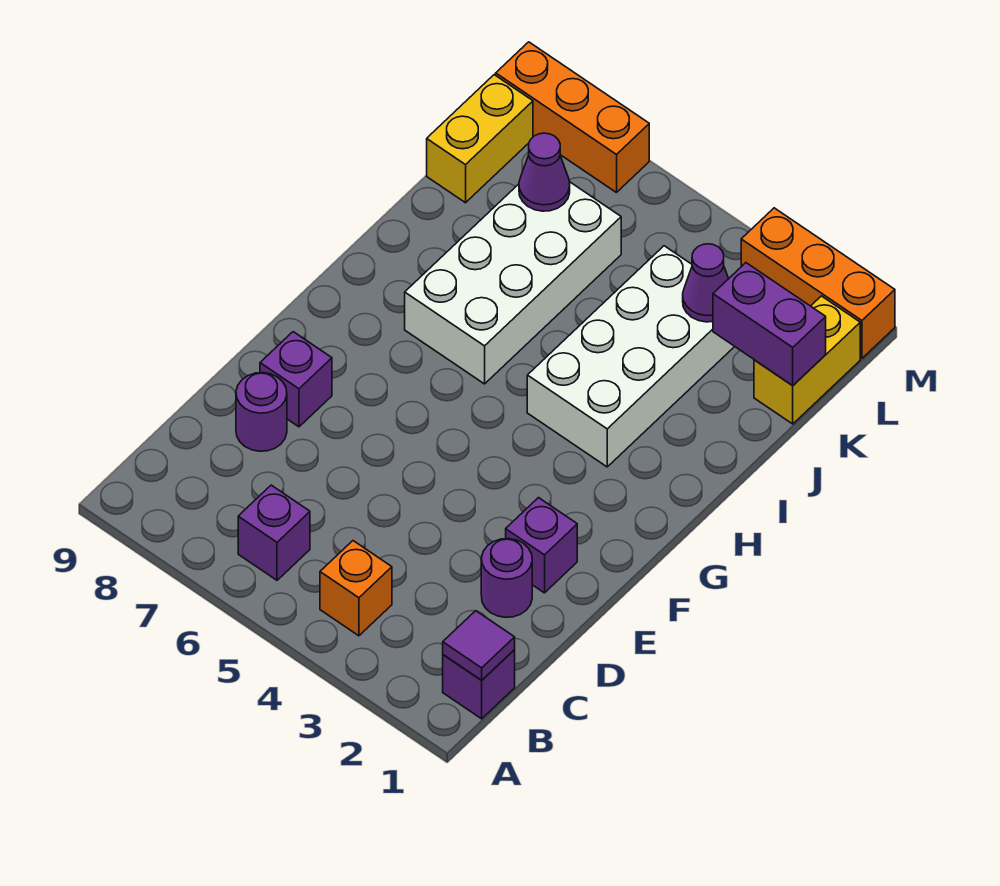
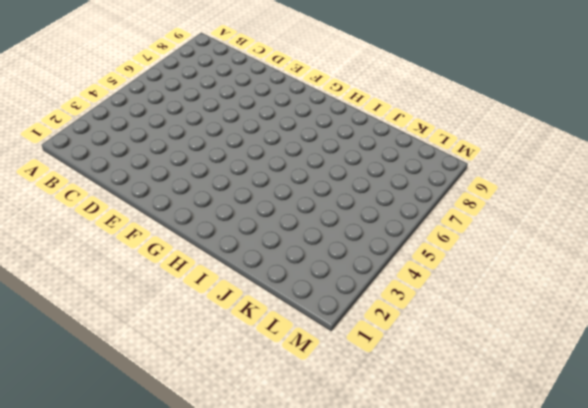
none -> purple 1x1 brick [443,650,515,719]
none -> orange 1x1 brick [320,541,392,636]
none -> purple 1x1 brick [238,485,310,580]

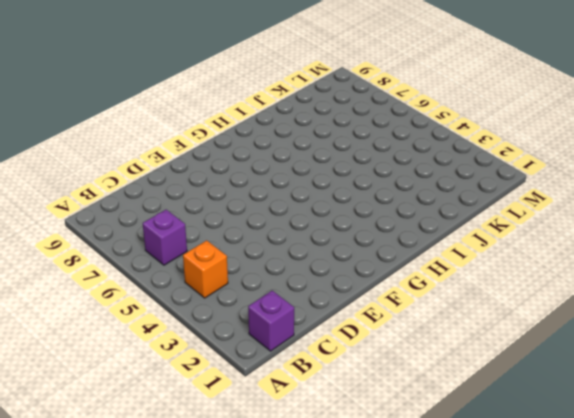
none -> purple 1x1 round brick [481,539,532,617]
none -> purple 1x1 round brick [236,373,287,451]
none -> purple 1x1 brick [506,498,577,593]

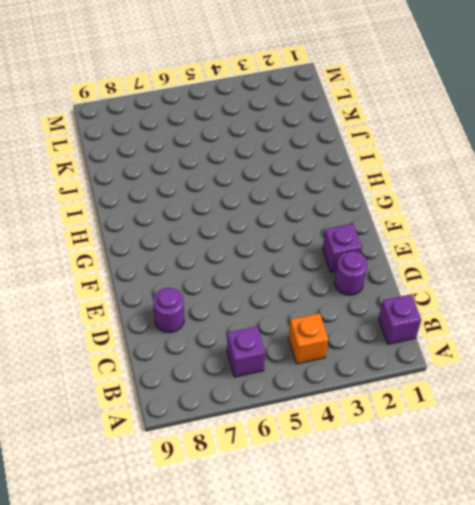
none -> purple 1x1 brick [260,332,332,427]
none -> white 2x4 brick [527,246,735,467]
none -> white 2x4 brick [405,182,621,384]

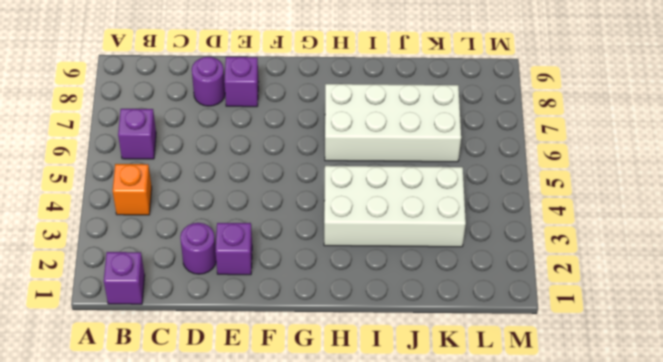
none -> yellow 1x2 brick [754,296,860,424]
none -> yellow 1x2 brick [427,75,533,203]
none -> orange 1x3 brick [741,208,895,358]

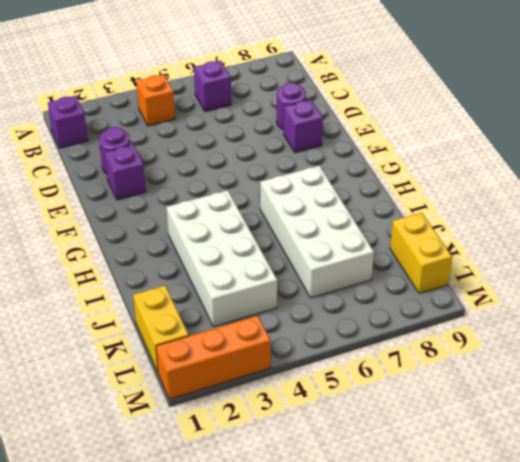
none -> orange 1x3 brick [496,42,649,193]
none -> purple 1x1 tile [443,611,515,680]
none -> purple 1x2 brick [713,263,826,386]

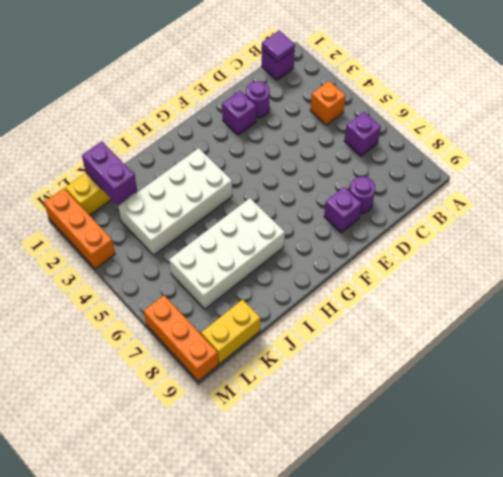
none -> purple 1x1 cone [683,244,728,322]
none -> purple 1x1 cone [519,133,570,211]

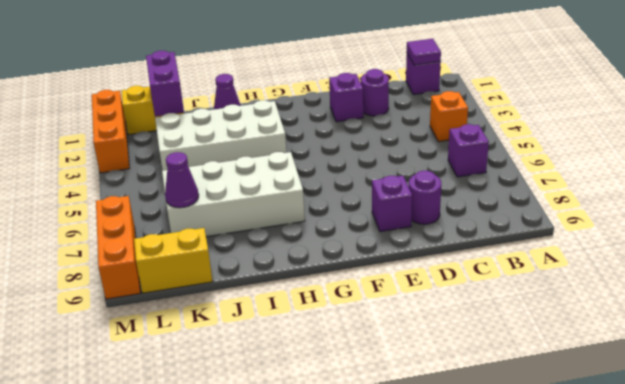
purple 1x1 cone [214,74,241,109] -> purple 1x1 cone moved to [683,244,728,322]

